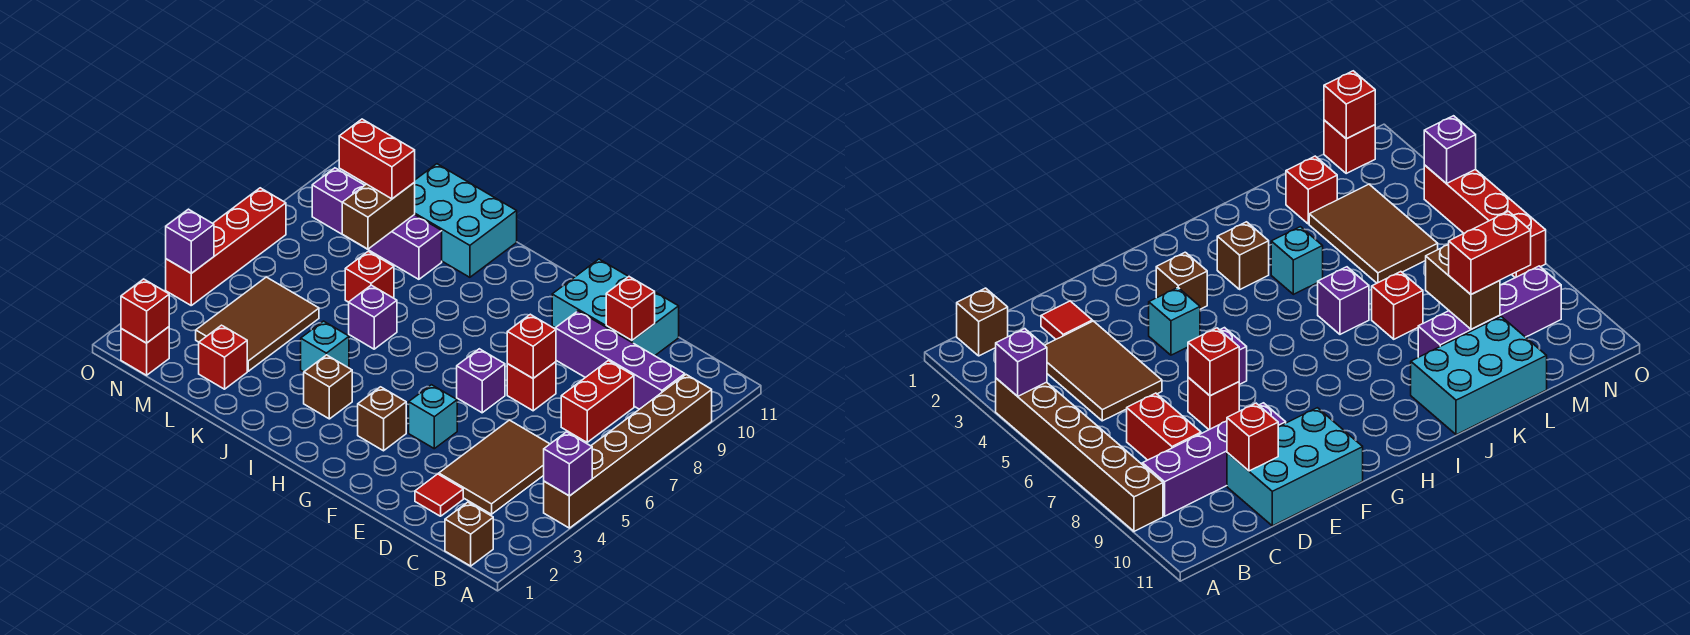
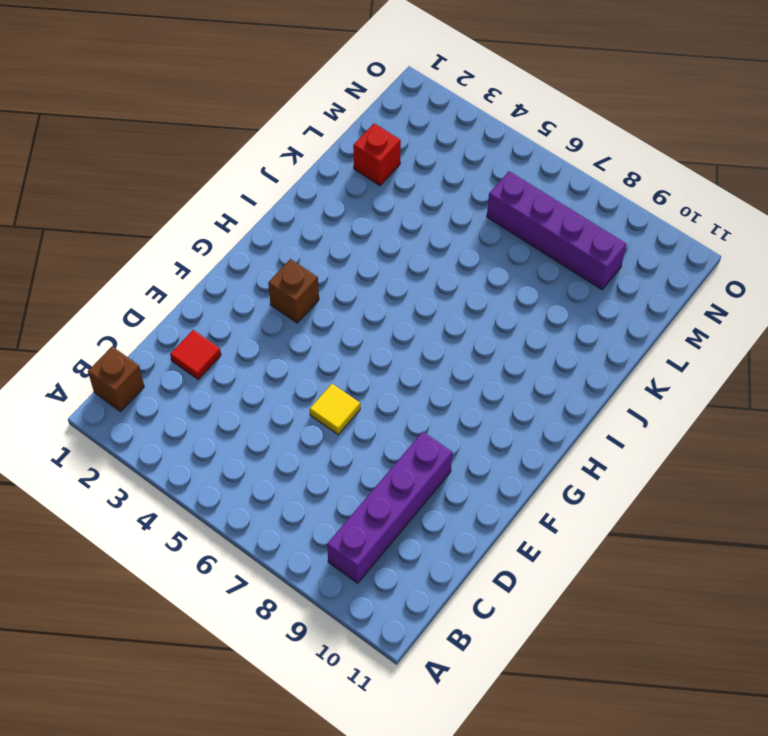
yellow 1x1 tile [310,384,360,434] -> none
purple 1x4 brick [487,171,627,290] -> purple 1x4 brick turned to [312,168,442,279]
none -> brown 1x6 brick [544,375,712,528]
none -> brown 2x3 tile [439,420,550,514]
none -> red 1x2 brick [561,361,634,442]

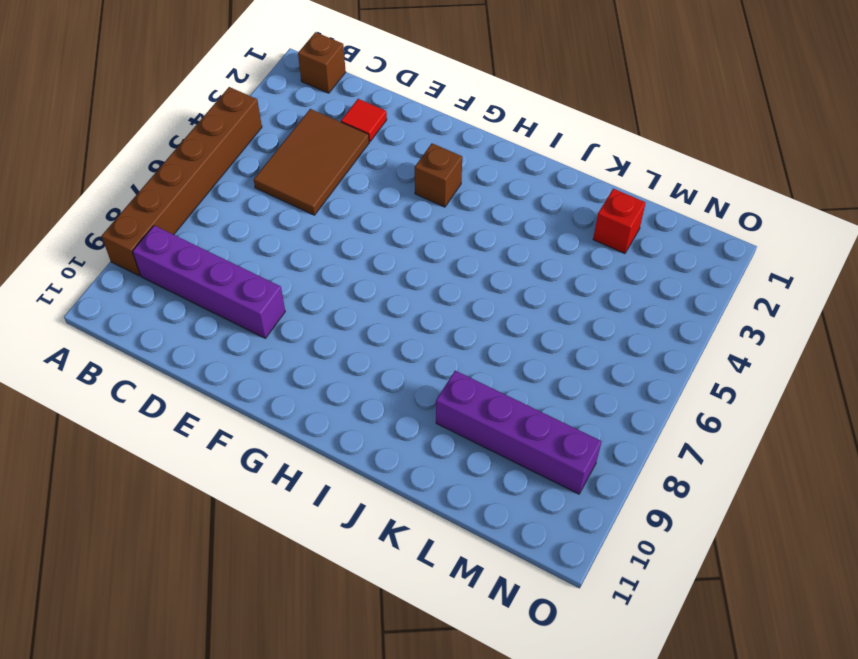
none -> red 1x2 brick [561,361,634,442]
none -> cyan 2x3 brick [552,259,679,356]
none -> red 1x1 brick [507,362,556,411]

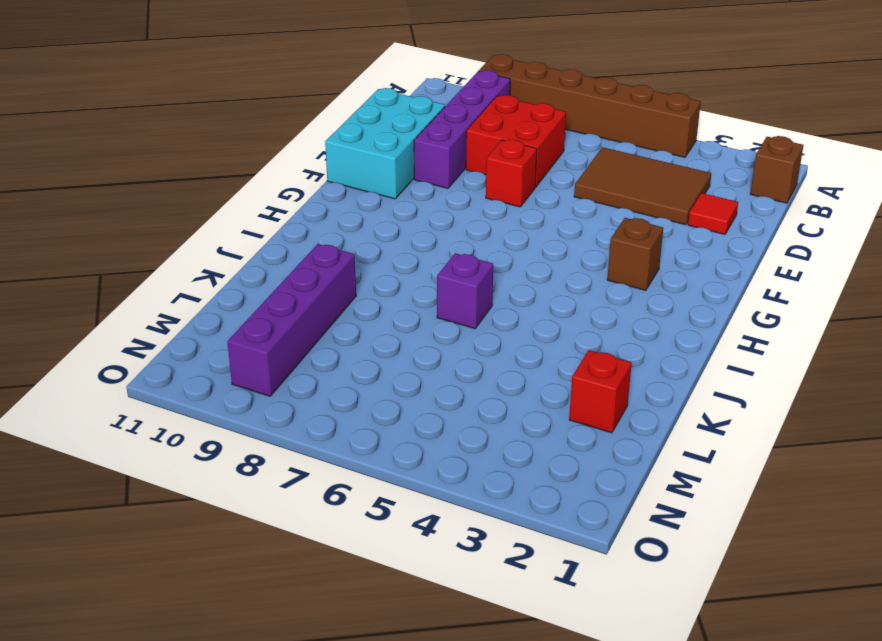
red 2x2 brick [466,95,566,187] -> red 1x2 brick [561,361,634,442]
none -> cyan 1x1 brick [409,385,457,449]
none -> purple 1x1 brick [457,349,505,413]
none -> brown 1x1 brick [304,355,352,419]

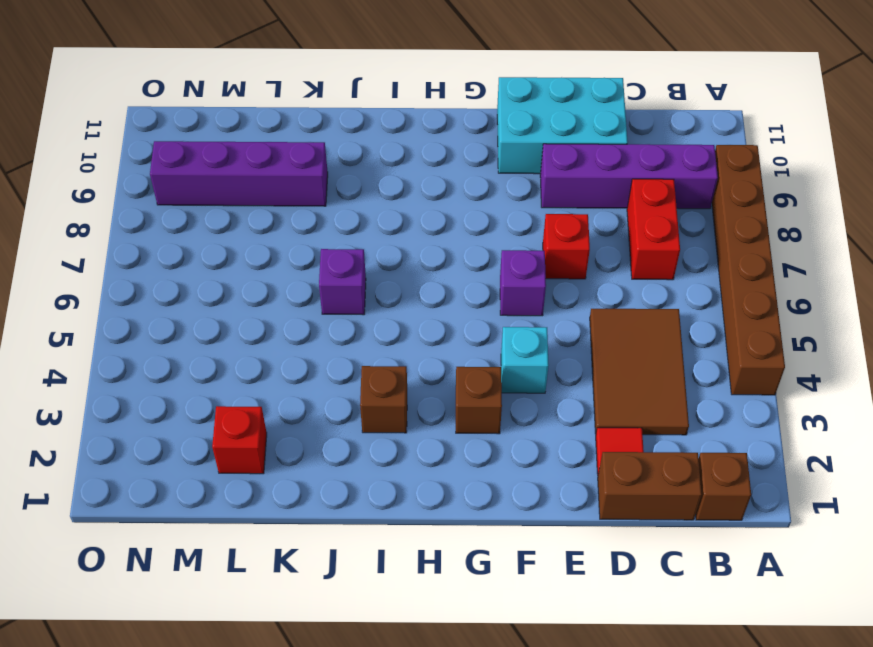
brown 1x2 brick [598,452,702,520] -> brown 1x2 brick turned to [342,183,415,249]
none -> cyan 1x1 brick [301,321,349,372]
none -> cyan 2x3 brick [414,164,517,277]
none -> red 1x1 brick [345,251,394,302]

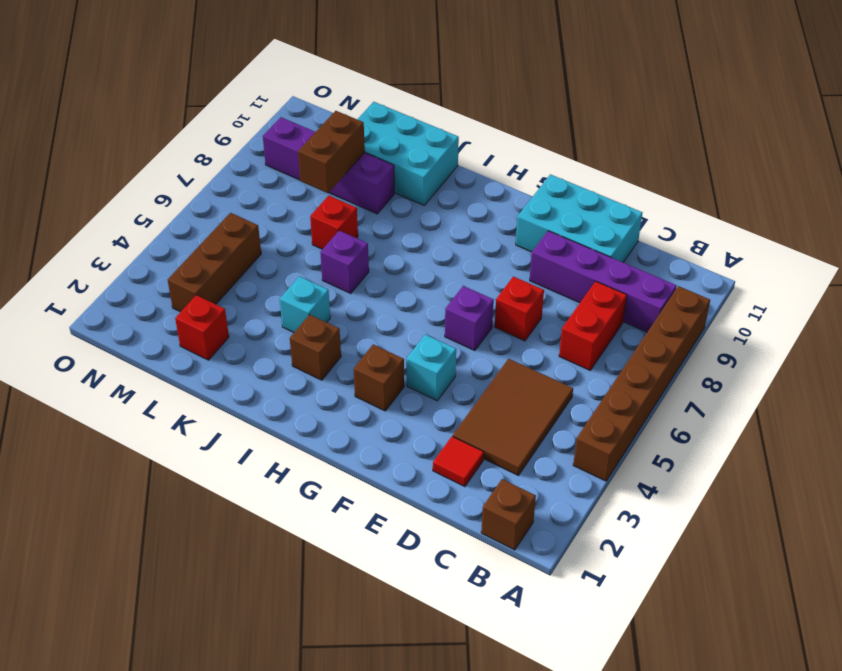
brown 1x3 brick [168,213,261,312] -> brown 2x3 tile [196,277,319,371]
none -> red 1x1 brick [121,327,169,375]
none -> red 1x4 brick [166,188,286,305]
none -> purple 1x1 brick [544,432,592,496]

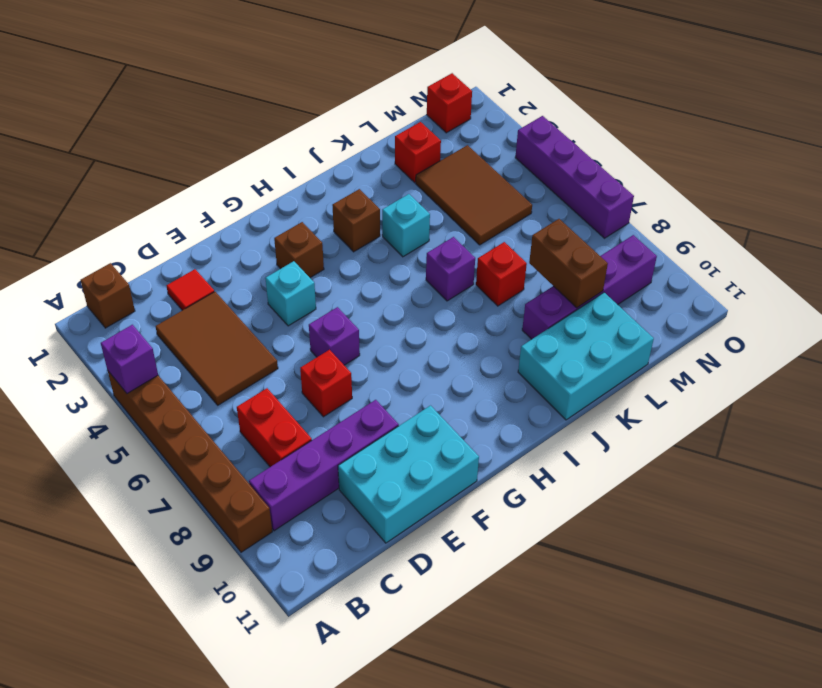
purple 1x4 brick [515,116,634,238] -> red 1x4 brick [166,188,286,305]
none -> red 1x1 brick [606,277,655,340]
none -> red 1x1 brick [507,314,556,378]
none -> red 1x1 brick [121,279,169,343]

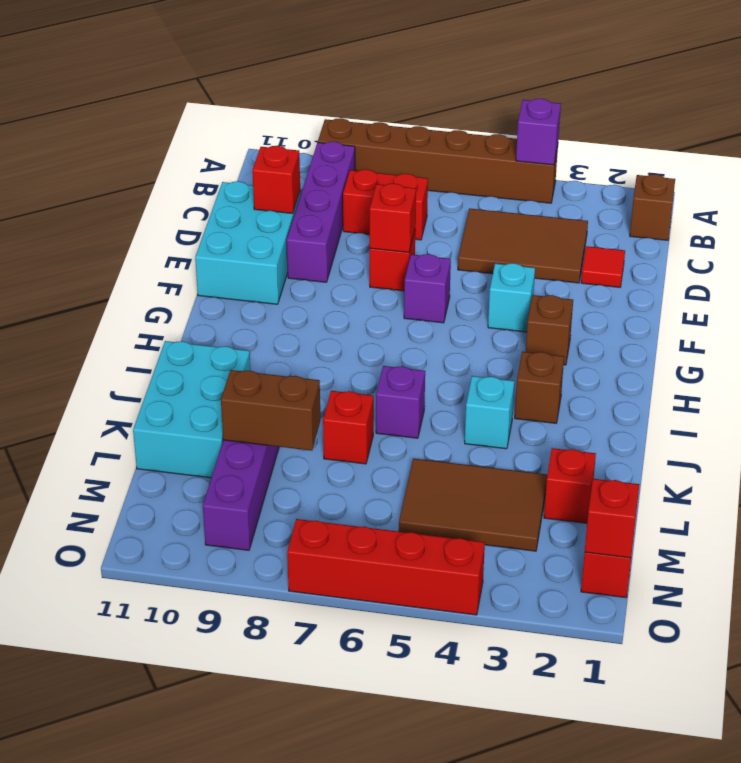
none -> purple 1x1 brick [166,209,214,273]
none -> red 1x2 brick [339,119,415,199]

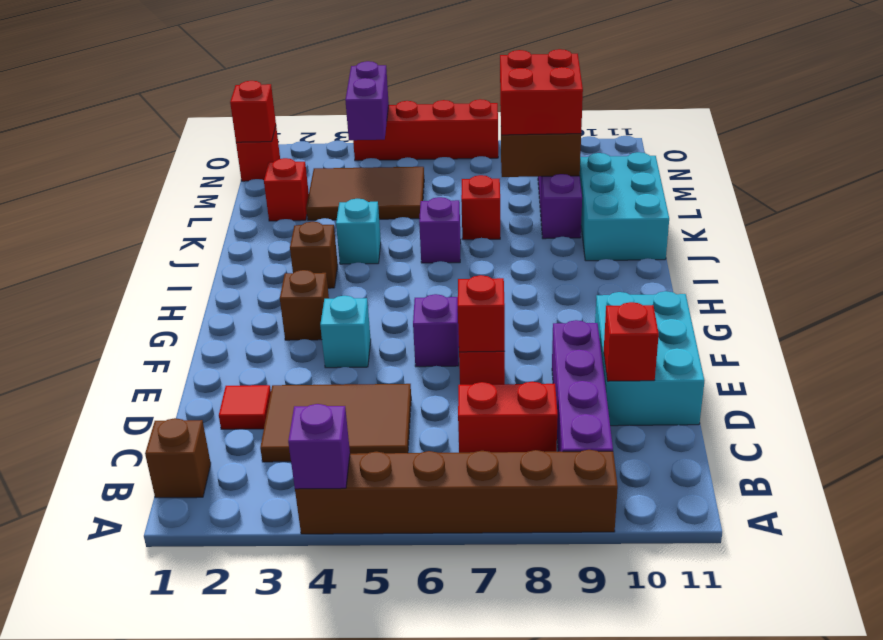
red 2x2 brick [500,49,583,135] -> red 1x2 brick [339,119,415,199]
purple 1x2 brick [345,61,389,140] -> purple 1x1 brick [166,209,214,273]

